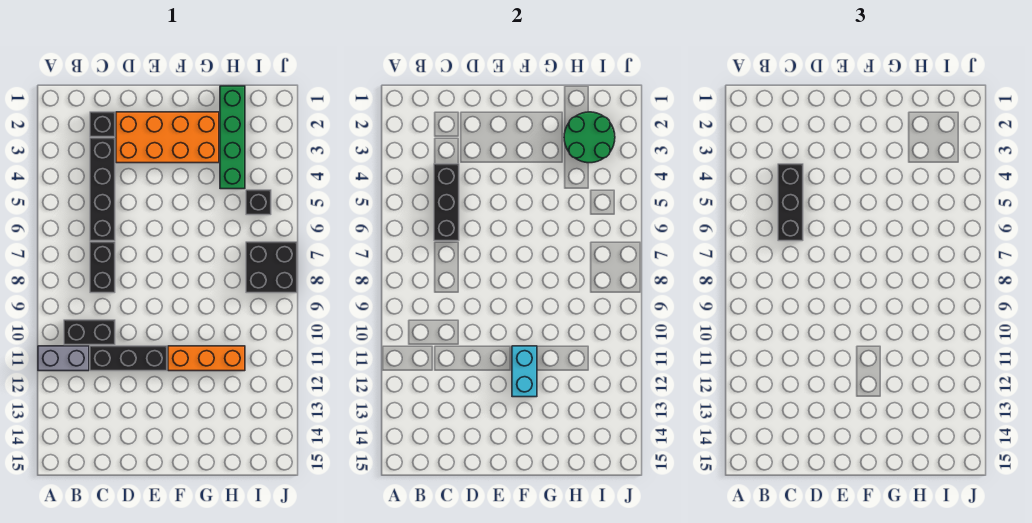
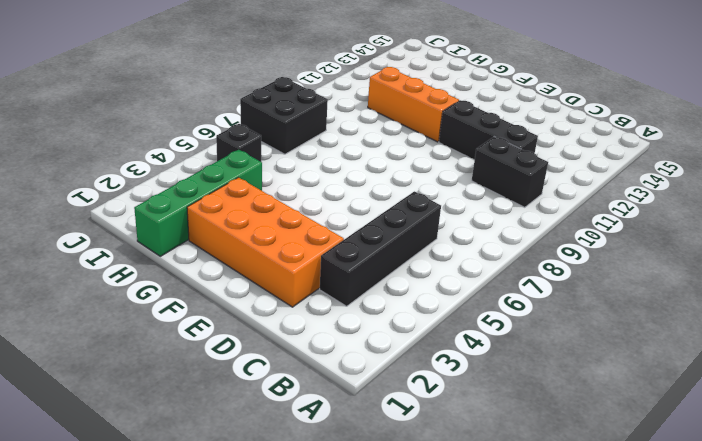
none -> grey 1x2 brick [38,346,89,371]
none -> black 1x1 brick [90,112,115,137]
none -> black 1x2 brick [90,242,115,293]

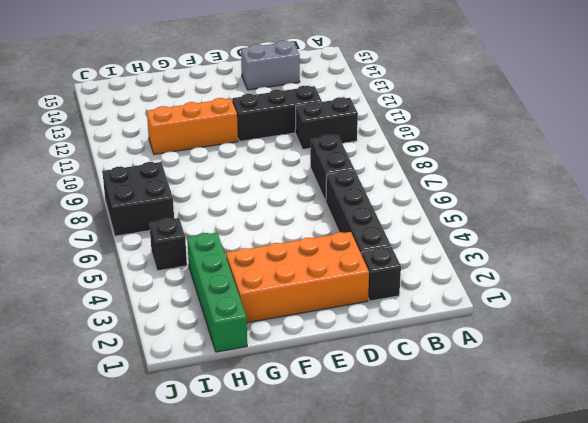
grey 1x2 brick [241,41,300,90] -> grey 1x2 brick moved to [38,346,89,371]
none -> black 1x3 brick [434,164,459,241]
none -> cyan 1x2 brick [512,346,537,397]
none -> green 2x2 round brick [564,112,615,163]

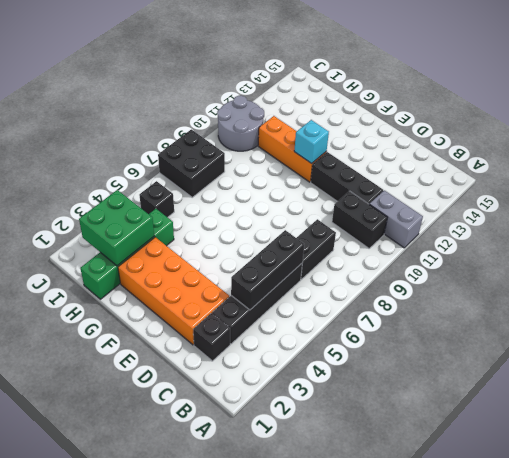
cyan 1x1 brick [294,120,329,163] -> cyan 1x2 brick [512,346,537,397]
green 2x2 brick [79,190,154,266] -> green 2x2 round brick [564,112,615,163]
grey 2x2 round brick [217,96,264,151] -> none
none -> black 1x3 brick [778,164,803,241]

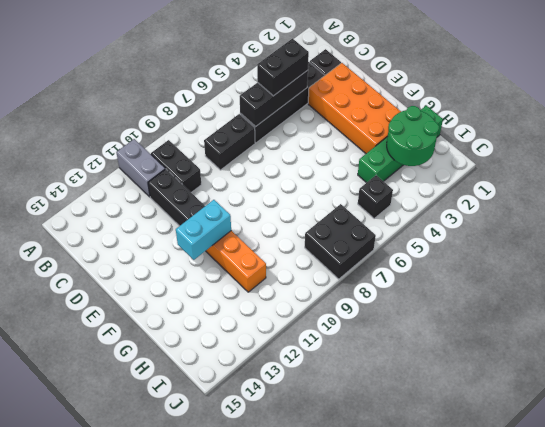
black 1x2 brick [257,39,309,96] -> black 1x3 brick [778,164,803,241]

